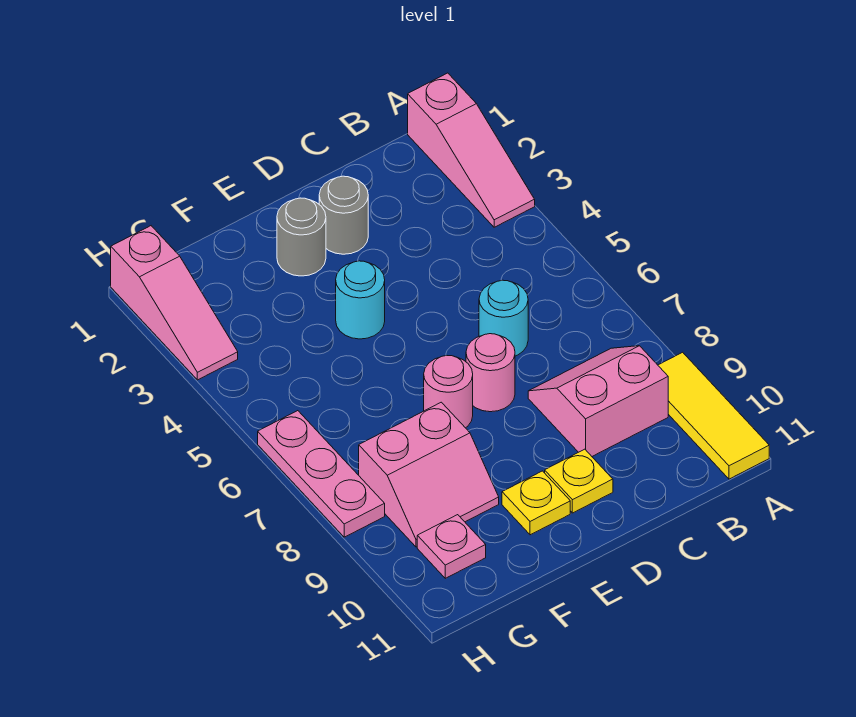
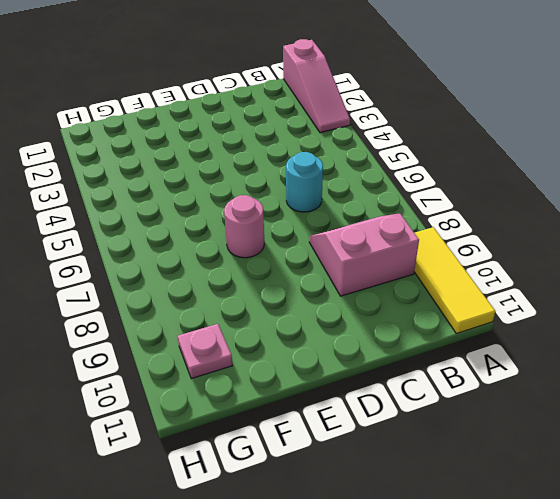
none -> grey 1x1 round brick [319,176,368,254]
none -> pink 1x1 round brick [466,334,515,412]
none -> yellow 1x1 plate [545,449,613,513]

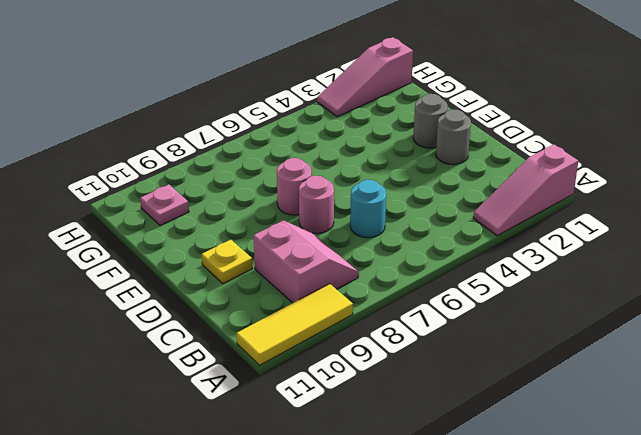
none -> cyan 1x1 round brick [336,261,385,339]
none -> yellow 1x1 plate [502,471,570,535]
none -> pink 2x2 slope [359,402,499,547]

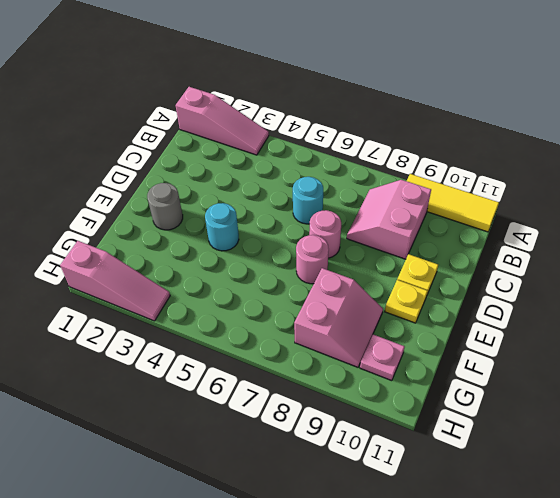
none -> grey 1x1 round brick [319,176,368,254]
none -> pink 1x3 plate [258,411,385,537]

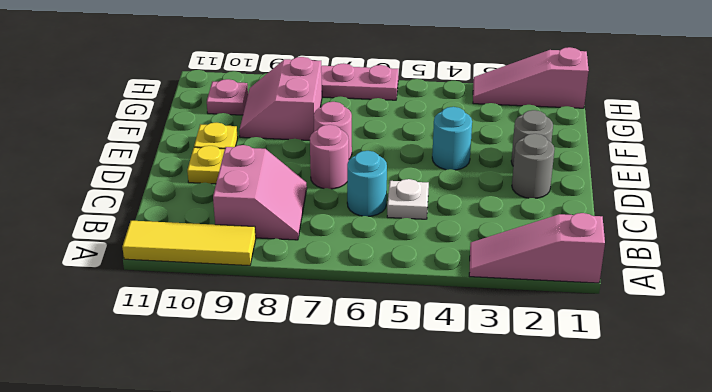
white 1x1 plate [387,179,429,219] -> none

